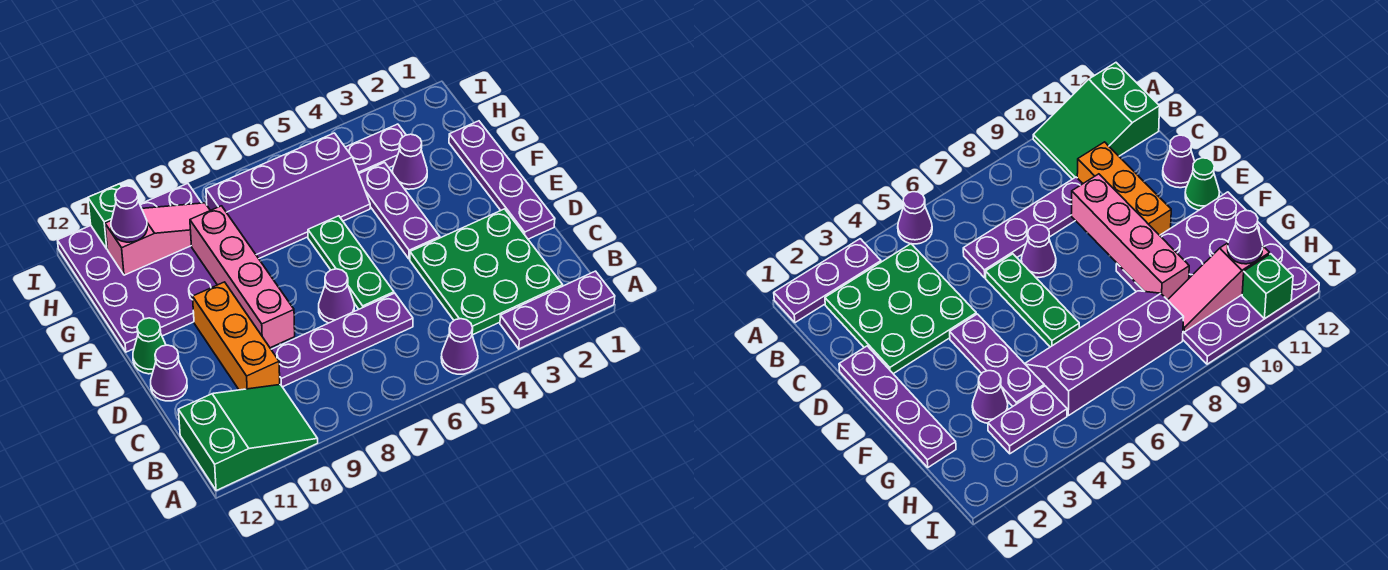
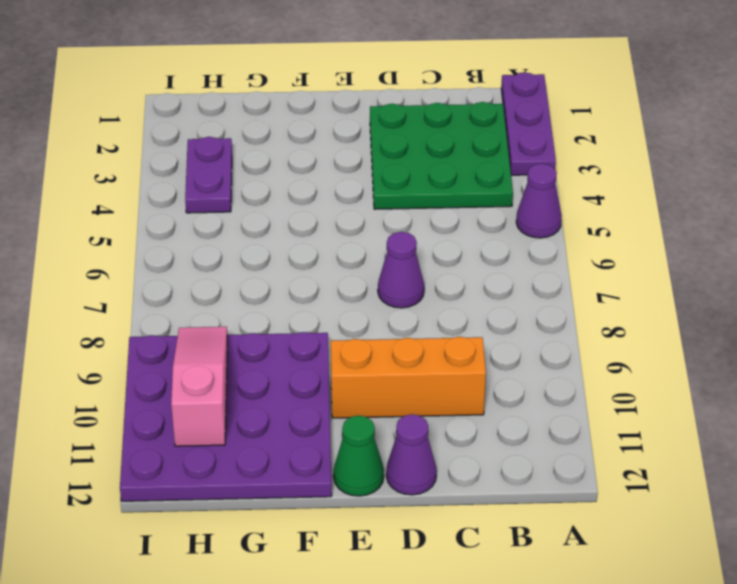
none -> green 2x3 slope [178,385,318,491]
none -> purple 1x4 plate [271,293,413,387]
none -> purple 1x4 plate [449,121,555,239]

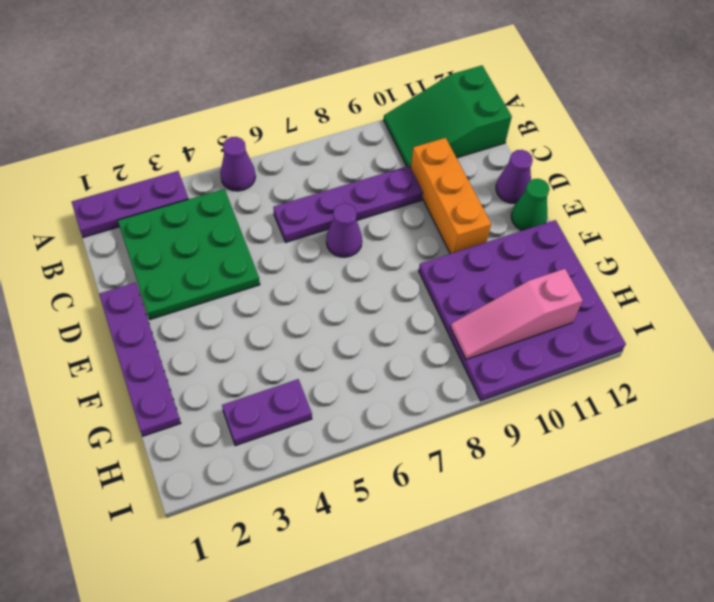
none -> green 1x3 plate [308,216,394,309]
none -> purple 1x3 plate [359,163,440,259]
none -> purple 1x1 cone [393,134,427,189]

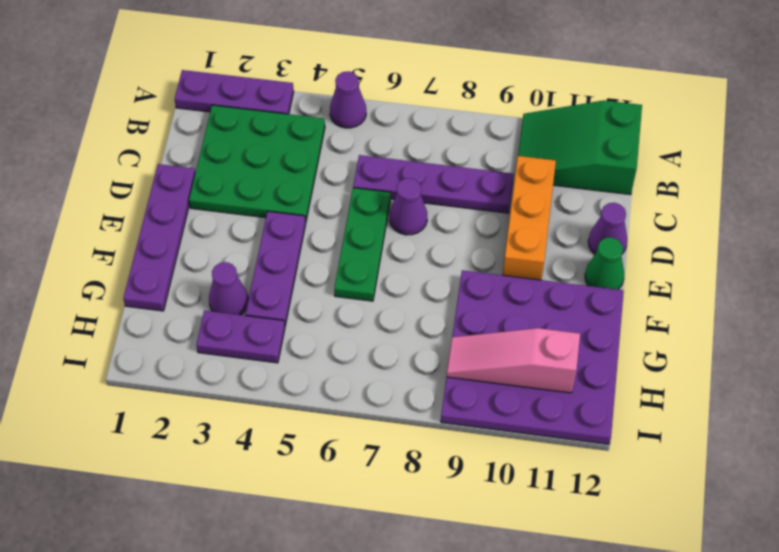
none -> purple 2x4 slope [206,133,370,258]
none -> pink 1x4 brick [190,206,295,348]
none -> green 1x1 brick [88,184,122,249]

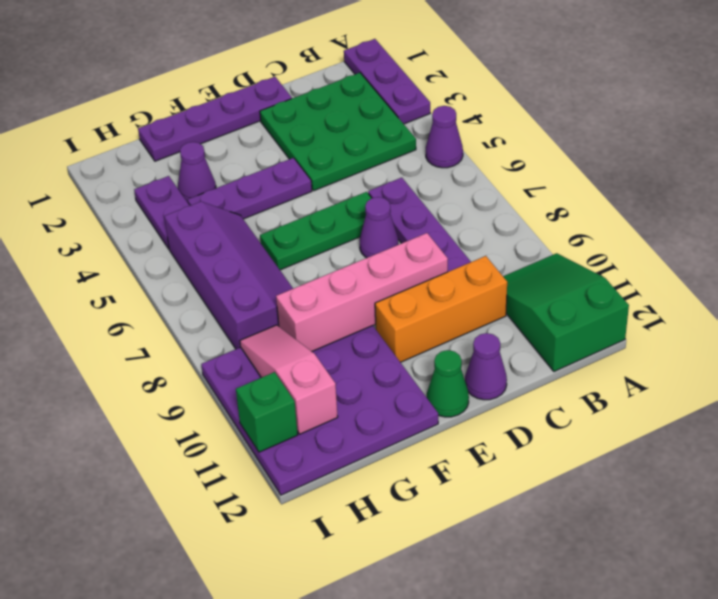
none -> purple 1x1 cone [111,186,147,242]

